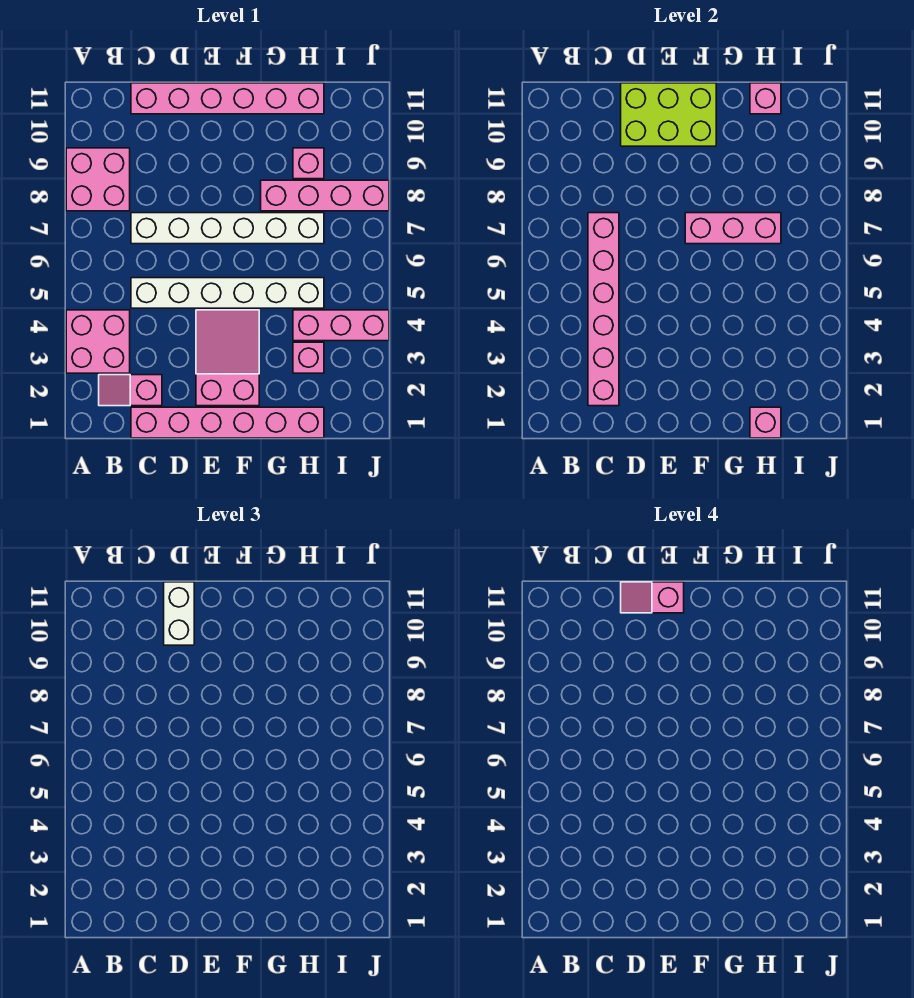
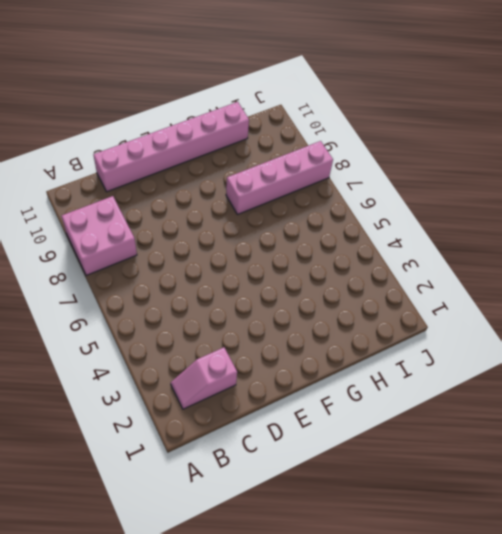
none -> pink 2x2 brick [66,310,130,373]
none -> pink 1x6 brick [131,407,324,438]
none -> white 1x6 brick [131,278,324,308]

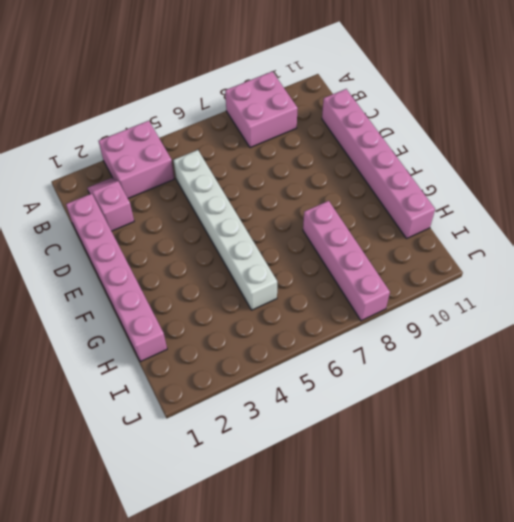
none -> white 1x6 brick [131,213,324,244]
none -> pink 2x3 slope [196,310,259,406]
none -> pink 1x1 brick [293,342,324,373]

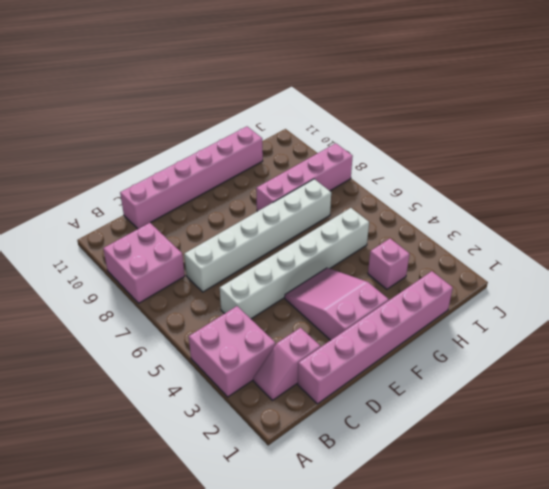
none -> pink 1x3 brick [293,310,389,341]
none -> pink 1x1 brick [293,148,324,179]
none -> pink 1x6 brick [588,213,619,406]

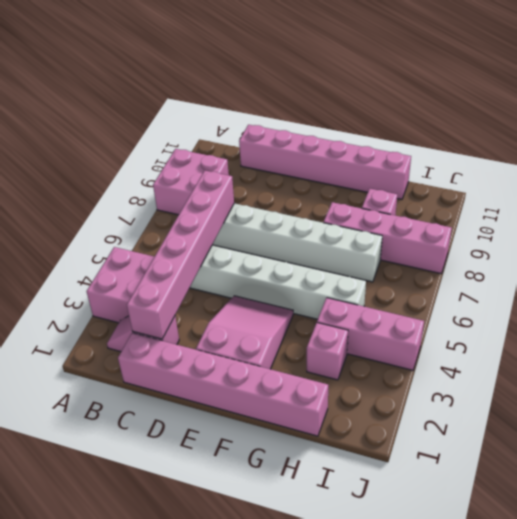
none -> lime 2x3 brick [621,83,716,146]
none -> pink 1x3 brick [685,213,781,244]
none -> pink 1x1 brick [750,407,781,438]

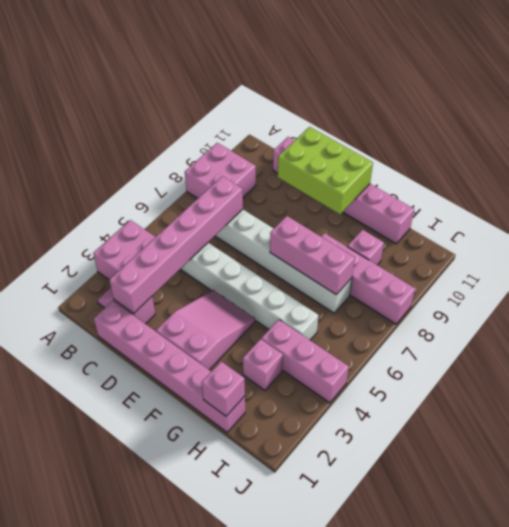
none -> pink 1x1 brick [750,83,781,114]
none -> white 1x2 brick [164,582,194,645]
none -> pink 1x2 slope [621,582,684,613]

